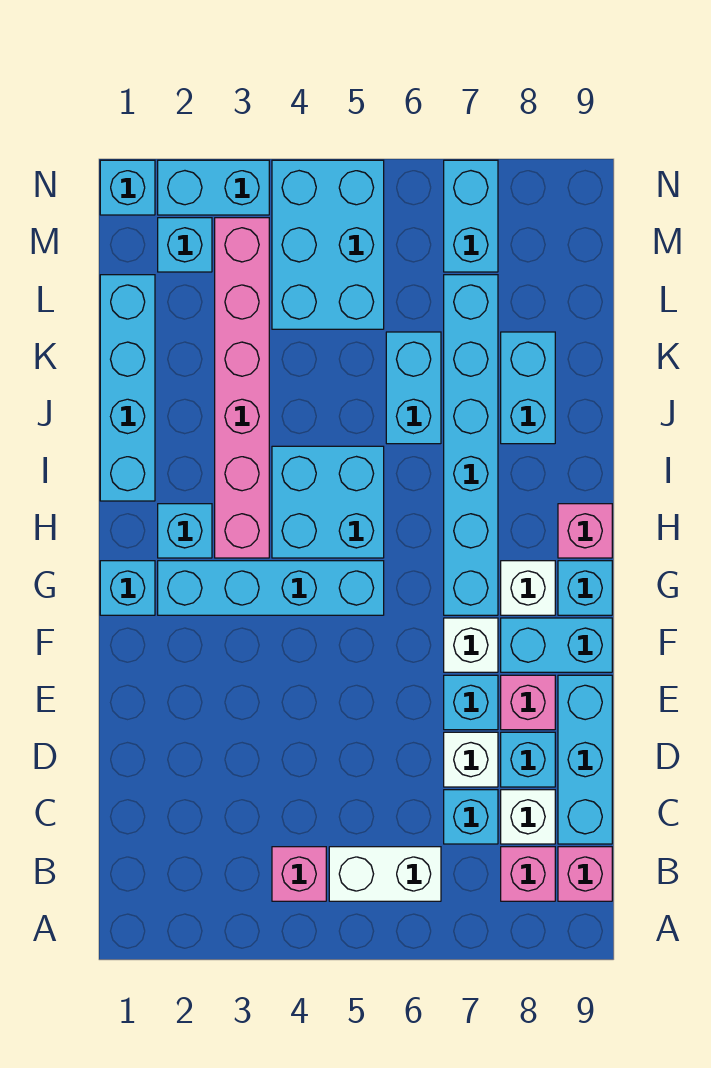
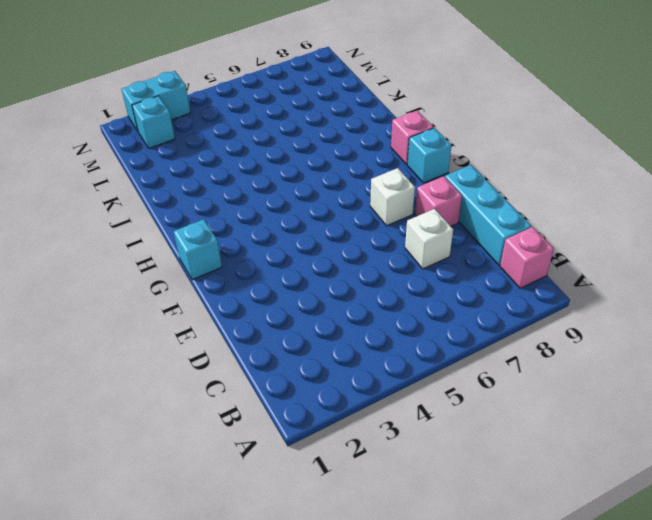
none -> pink 1x1 brick [272,847,326,901]
none -> white 1x2 brick [329,847,441,901]
none -> pink 1x1 brick [501,847,555,901]
none -> cyan 1x1 brick [444,790,498,844]

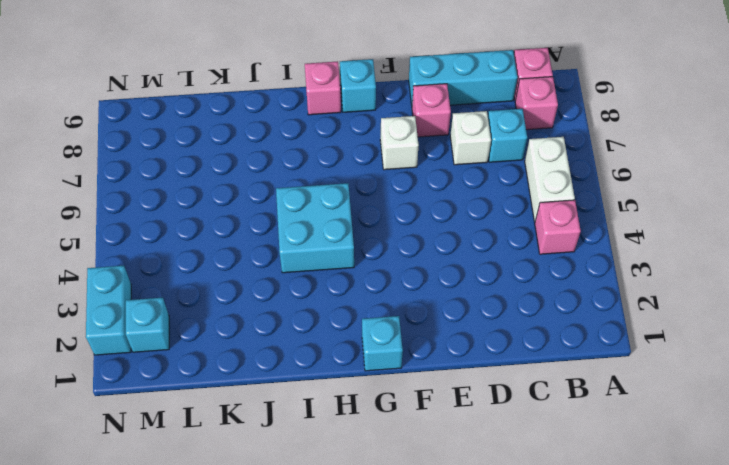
none -> white 1x1 brick [501,790,555,844]
none -> cyan 1x1 brick [501,732,555,787]
none -> cyan 1x1 brick [444,675,498,730]
none -> cyan 1x2 brick [501,618,612,672]

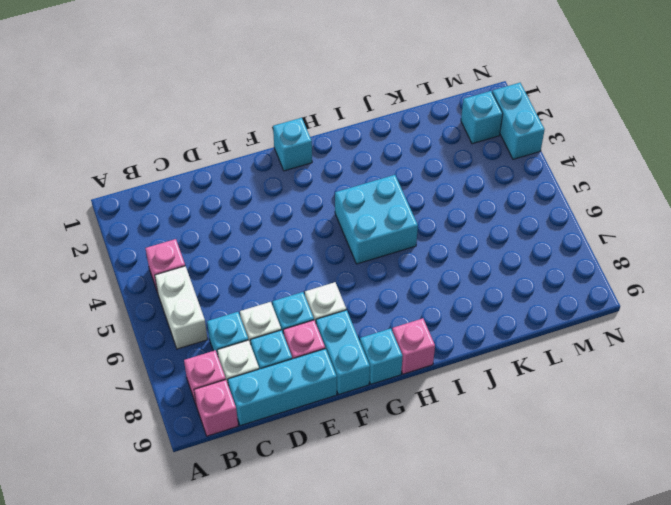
none -> cyan 1x4 brick [158,561,384,615]
none -> cyan 1x6 brick [444,275,498,615]
none -> white 1x1 brick [501,561,555,615]
none -> cyan 1x1 brick [158,504,212,558]

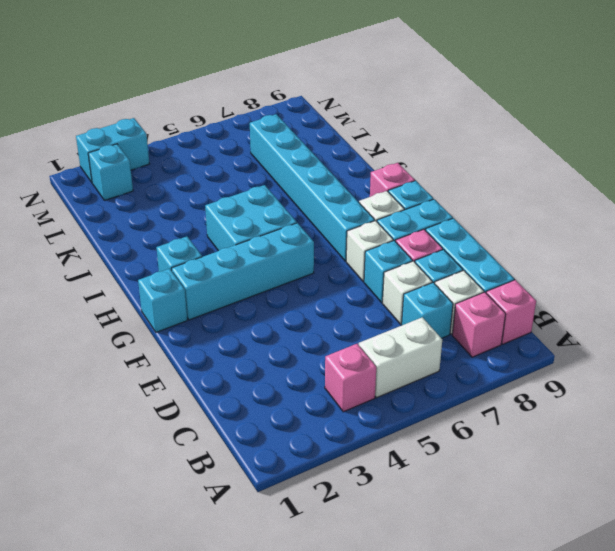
none -> pink 1x6 brick [215,218,269,558]
none -> cyan 1x4 brick [100,275,155,501]
none -> cyan 1x2 brick [386,332,441,444]
none -> cyan 1x2 brick [501,332,555,444]

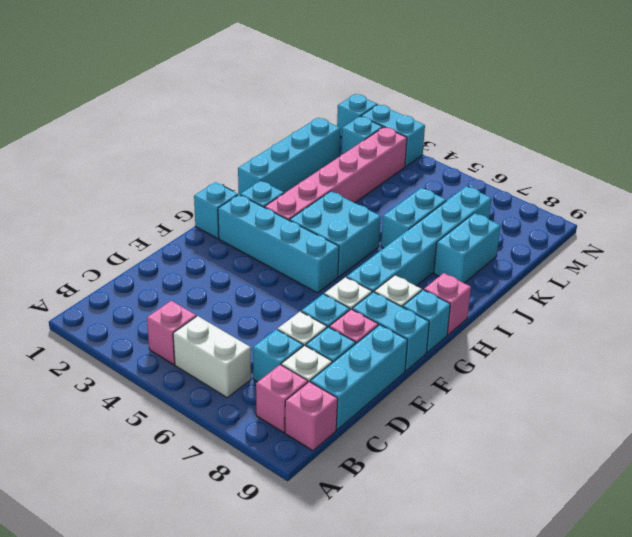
none -> cyan 2x3 brick [272,160,384,329]
none -> cyan 1x2 brick [444,160,498,272]

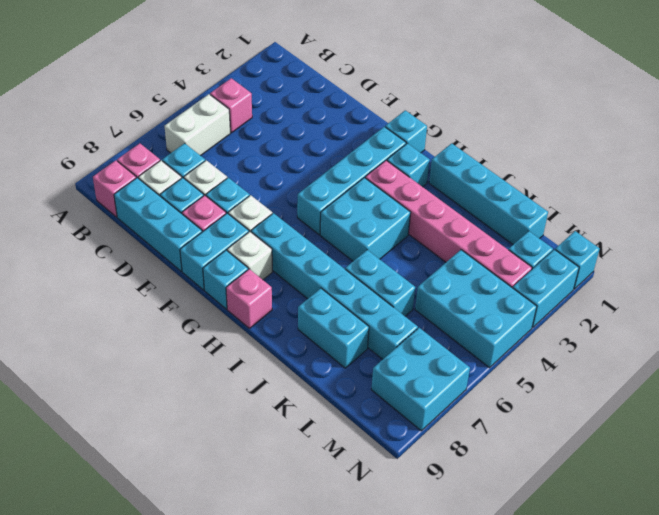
cyan 2x2 brick [371,328,470,431] -> cyan 1x2 brick [444,160,498,272]

